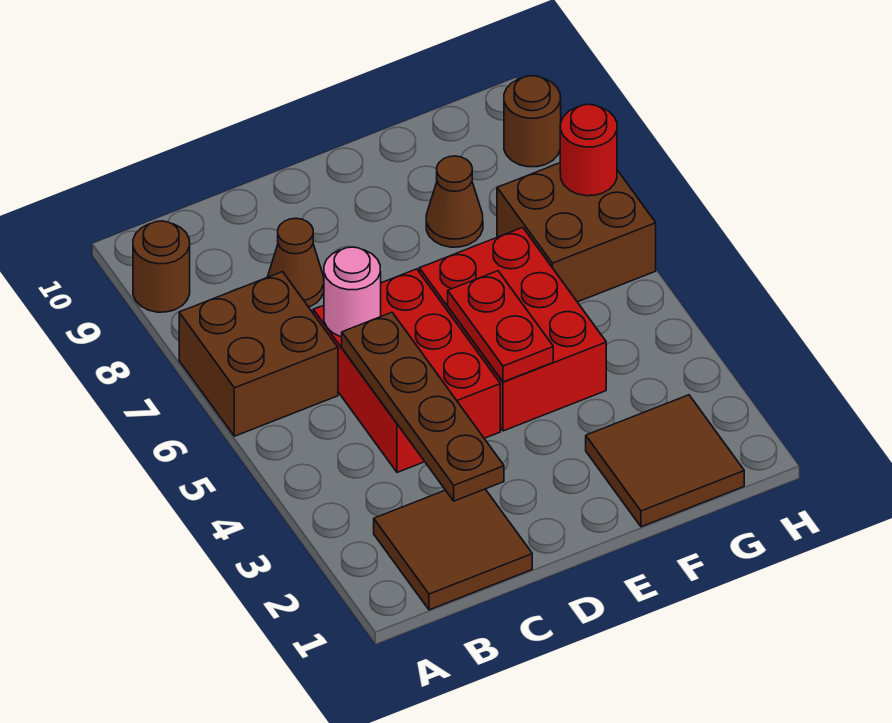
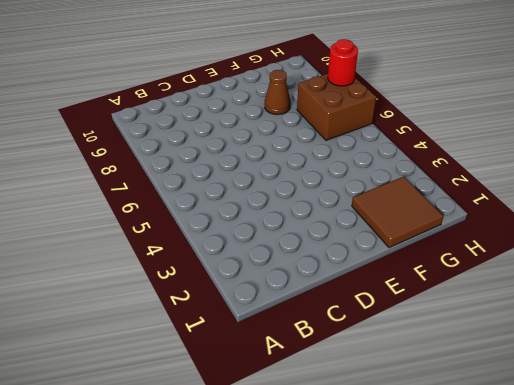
none -> brown 2x2 brick [179,272,338,436]
none -> brown 1x1 round brick [133,221,190,312]
none -> brown 2x2 tile [374,489,532,610]

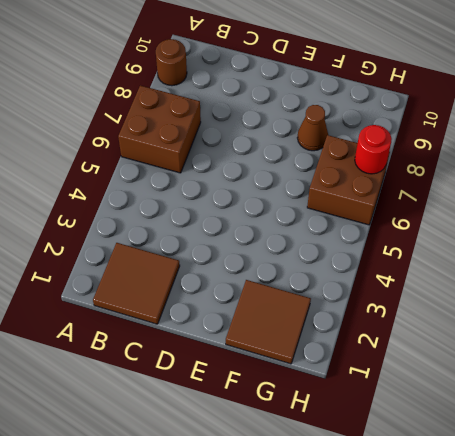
none -> red 2x3 brick [313,269,500,472]
none -> brown 1x1 cone [268,218,324,307]
none -> red 2x3 brick [419,227,606,431]

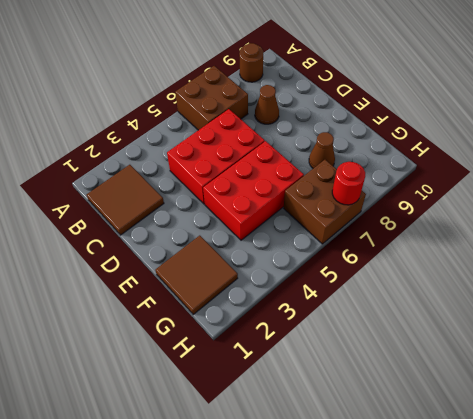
none -> brown 1x1 round brick [504,76,561,167]
none -> brown 1x4 plate [342,312,504,501]
none -> pink 1x1 round brick [324,247,381,337]

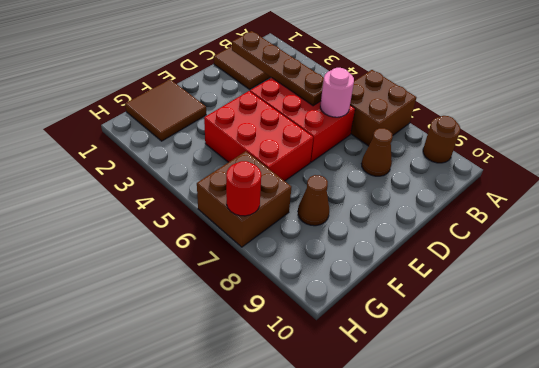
none -> brown 1x1 round brick [504,76,561,167]
none -> red 1x2 plate [448,271,553,382]

